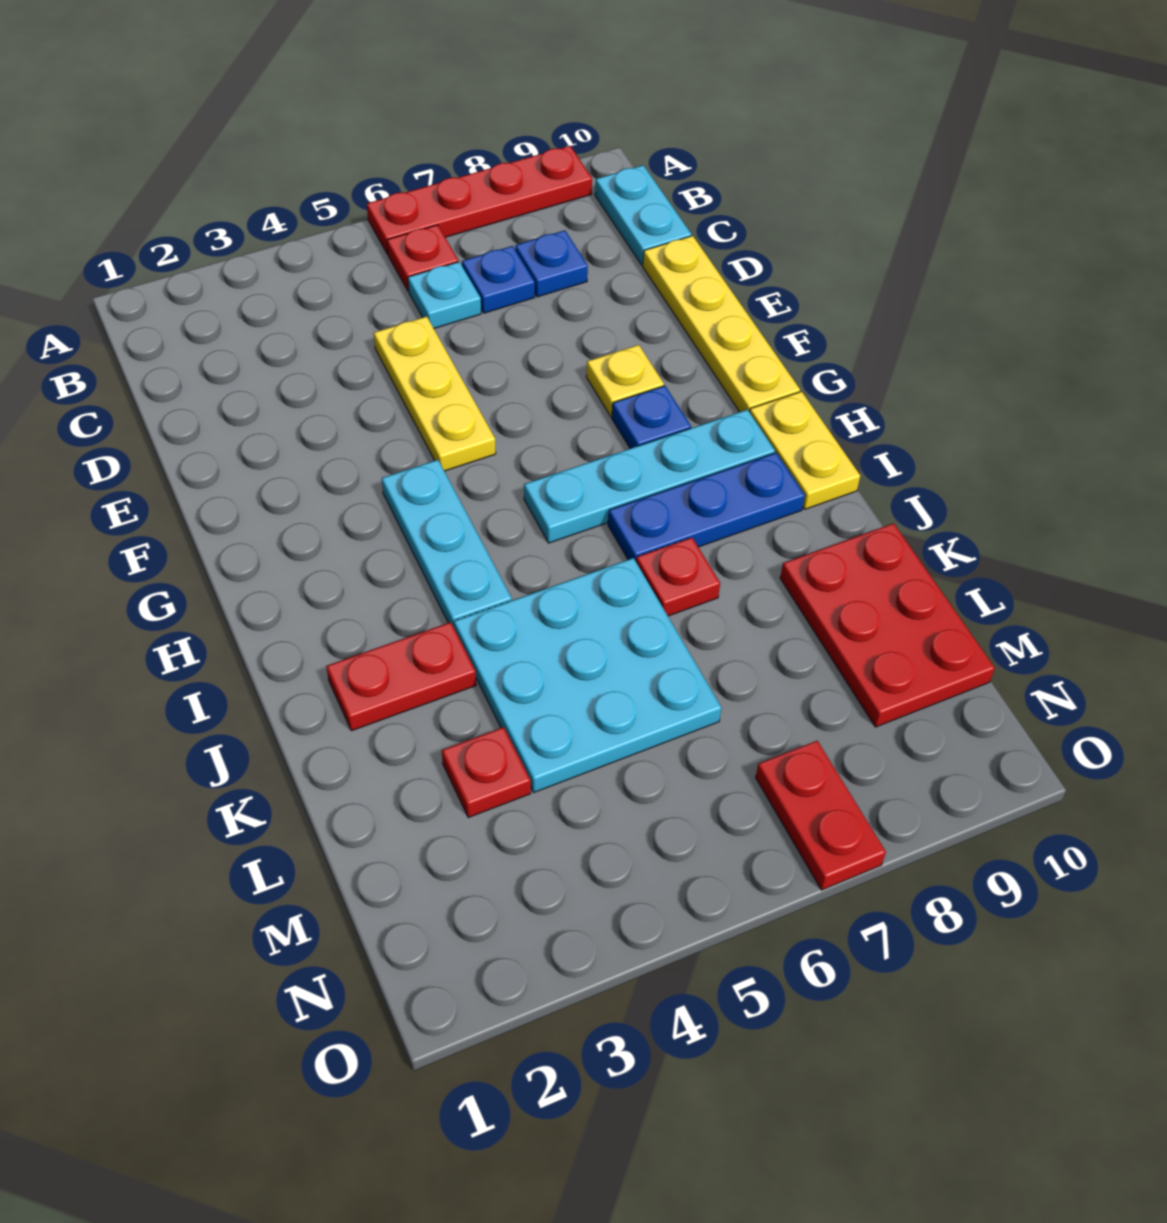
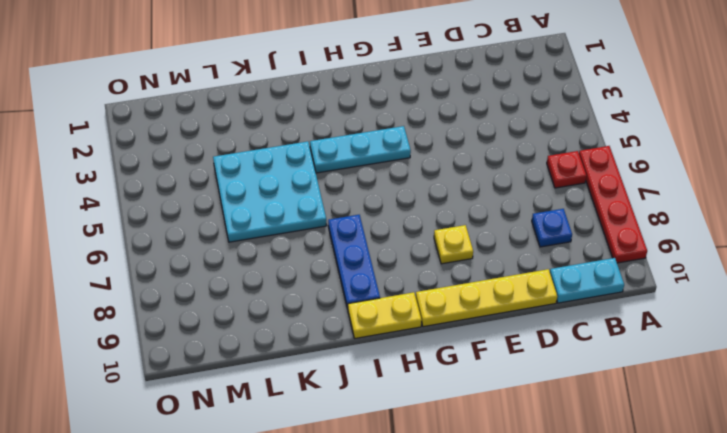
none -> cyan 1x1 plate [408,262,481,328]
none -> blue 1x1 plate [462,246,535,313]
none -> yellow 1x3 plate [374,316,496,471]

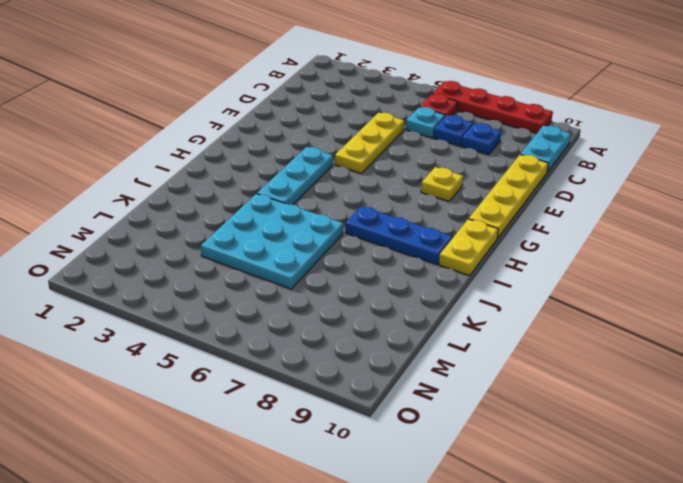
none -> blue 1x1 plate [612,386,691,449]
none -> cyan 1x4 plate [524,410,775,543]
none -> red 1x2 plate [326,622,476,731]

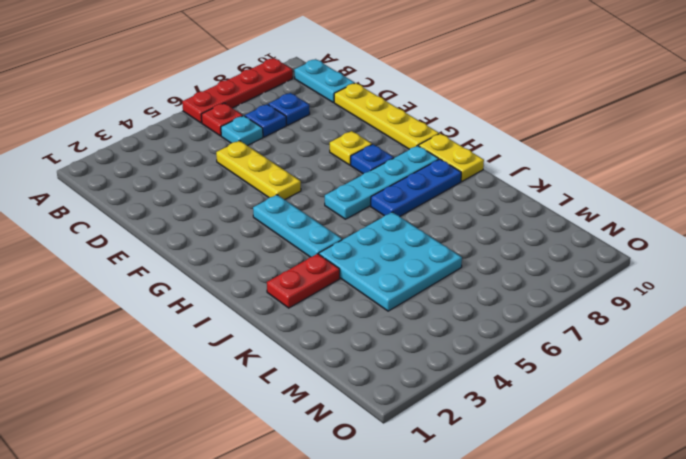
none -> red 1x1 plate [636,538,720,616]
none -> red 2x3 plate [780,523,995,727]
none -> red 1x1 plate [442,727,531,817]

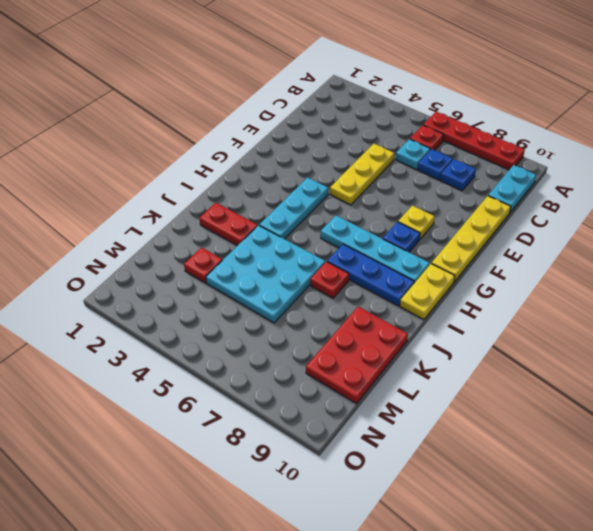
none -> red 1x2 plate [756,741,886,890]

